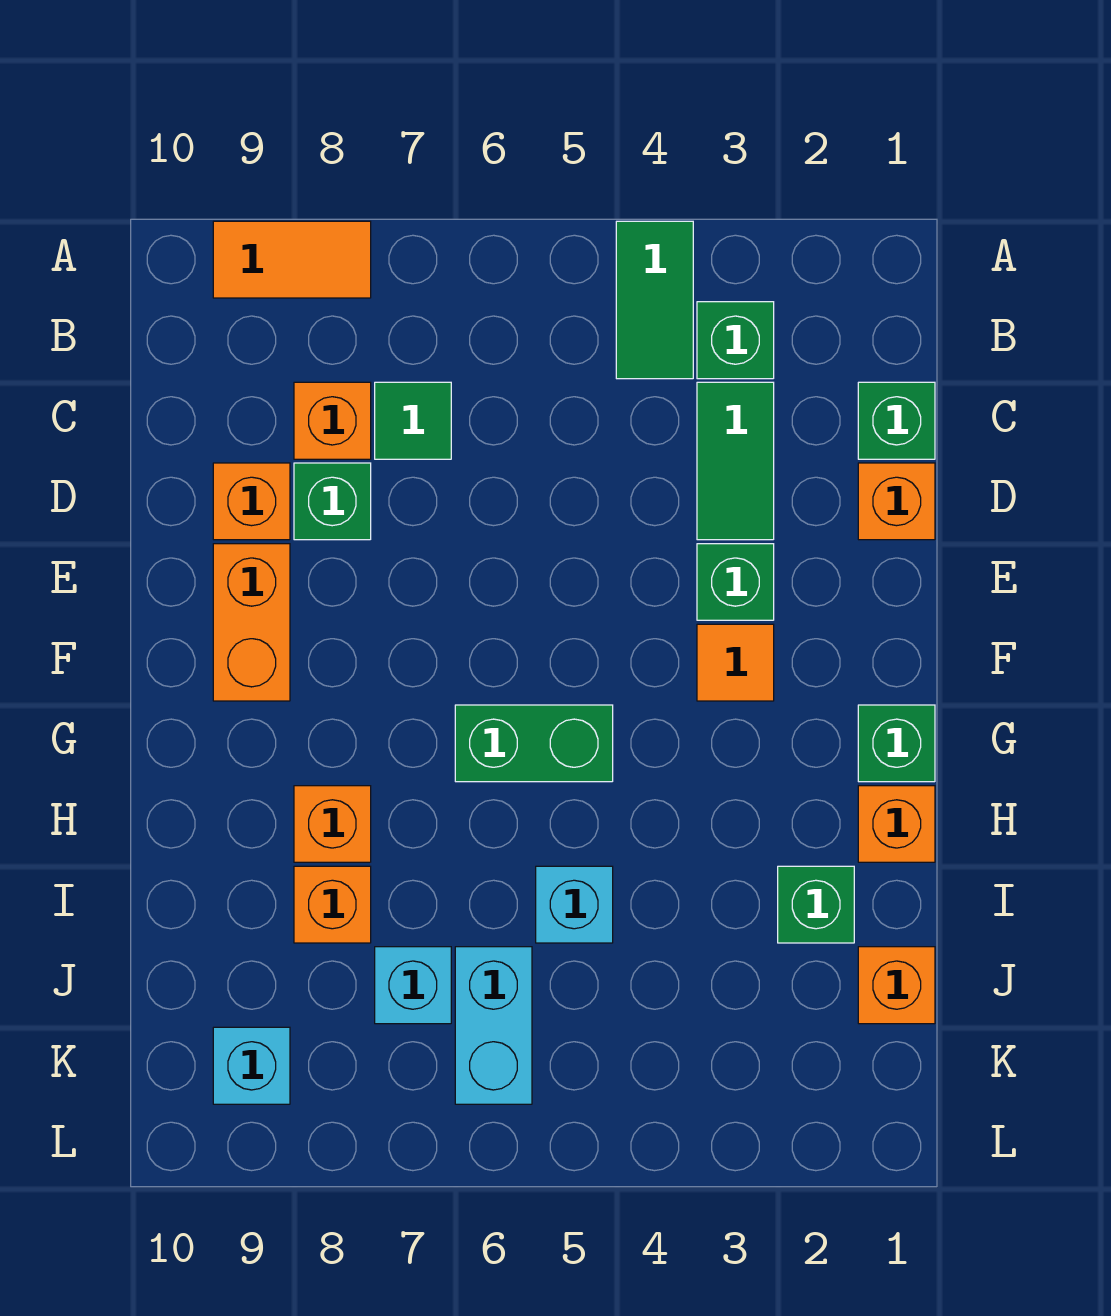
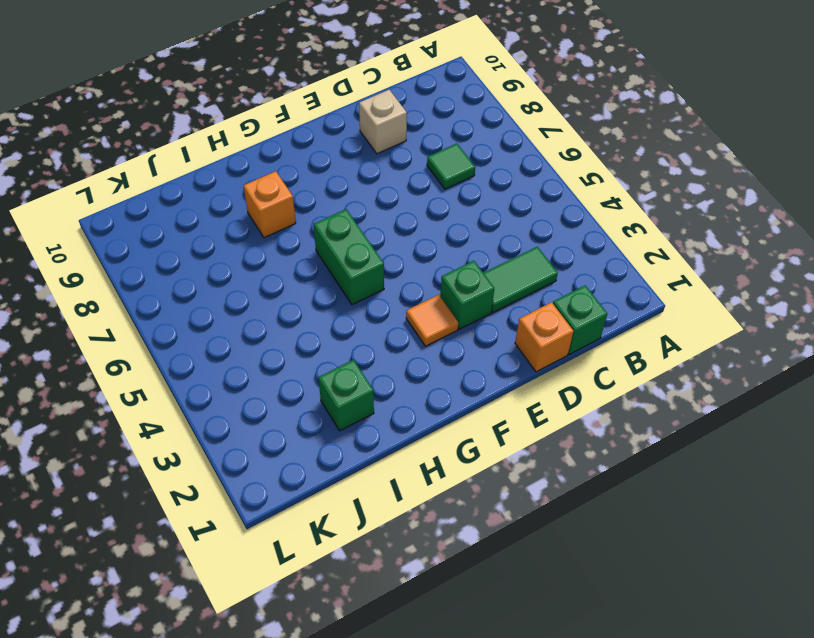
tan 1x1 brick [359,90,407,154] -> orange 1x1 brick [213,463,290,540]
none -> green 1x2 tile [616,221,693,379]
none -> orange 1x2 tile [213,221,371,298]
none -> green 1x1 brick [697,302,774,379]

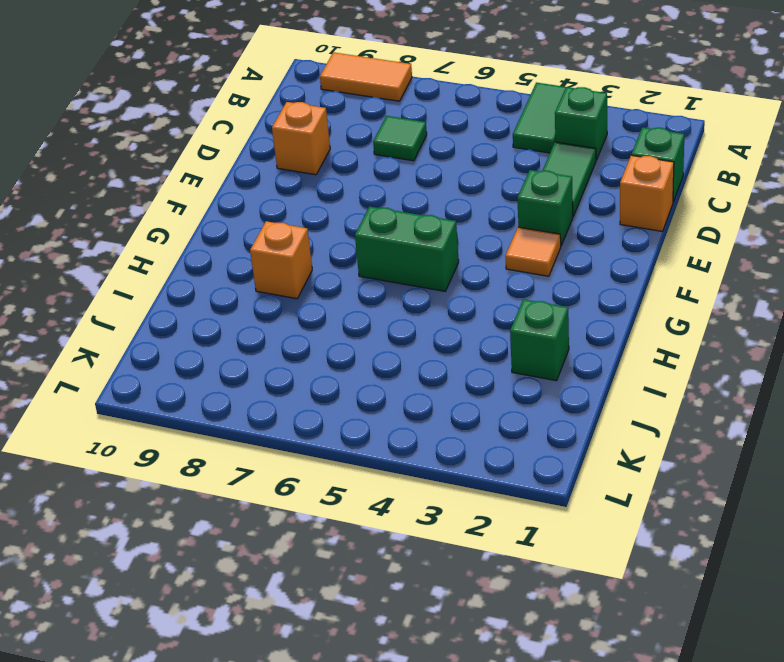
none -> orange 1x1 brick [294,382,371,459]
none -> green 1x1 brick [294,463,371,540]
none -> orange 1x2 brick [213,544,290,701]

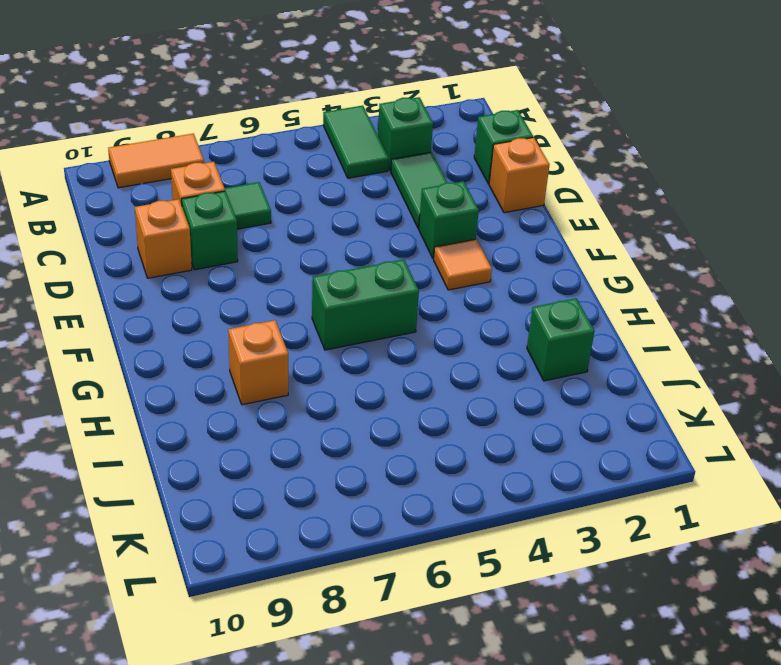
none -> orange 1x2 brick [213,544,290,701]
none -> green 1x1 brick [858,705,935,782]
none -> orange 1x1 brick [858,786,935,862]

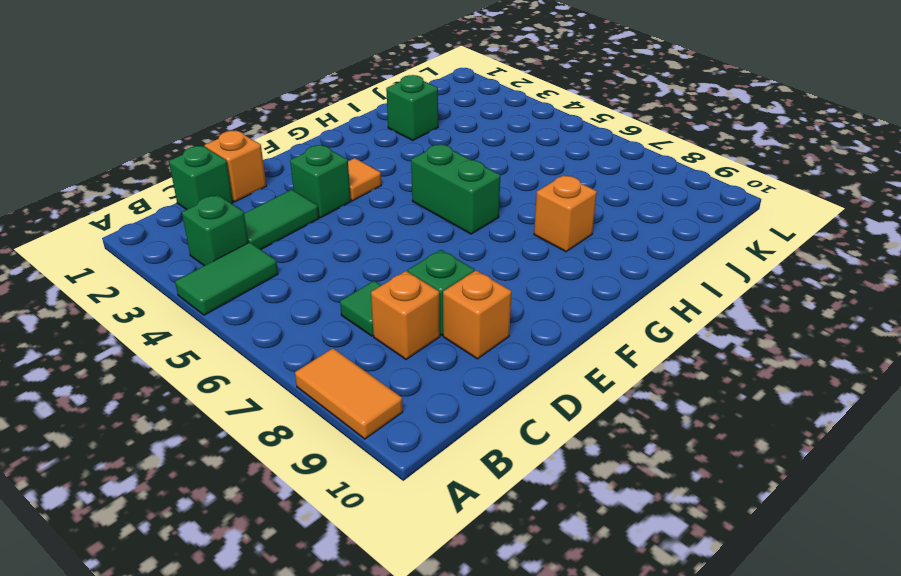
none -> orange 1x2 brick [213,544,290,701]
none -> green 1x1 brick [858,705,935,782]
none -> orange 1x1 brick [858,786,935,862]

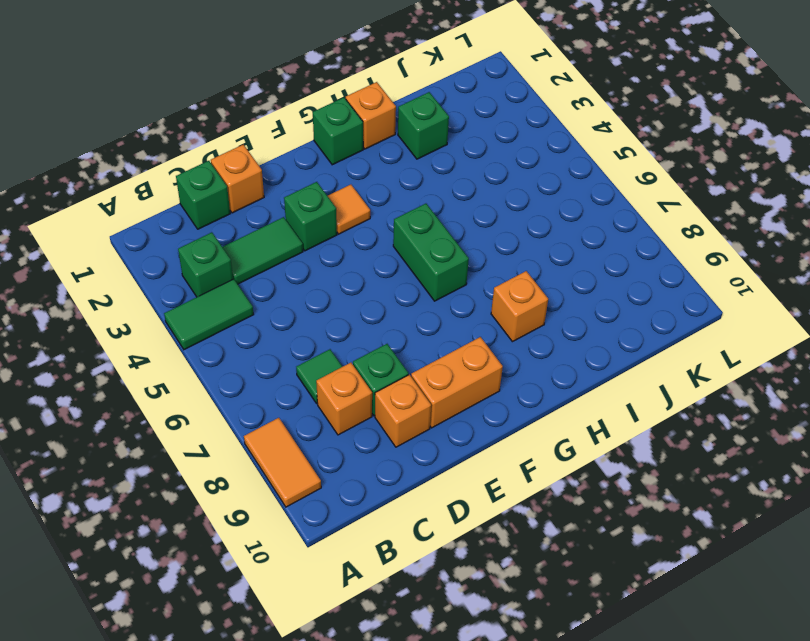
none -> cyan 1x1 brick [536,866,613,943]
none -> orange 1x1 brick [294,866,371,943]
none -> orange 1x1 brick [858,947,935,1024]

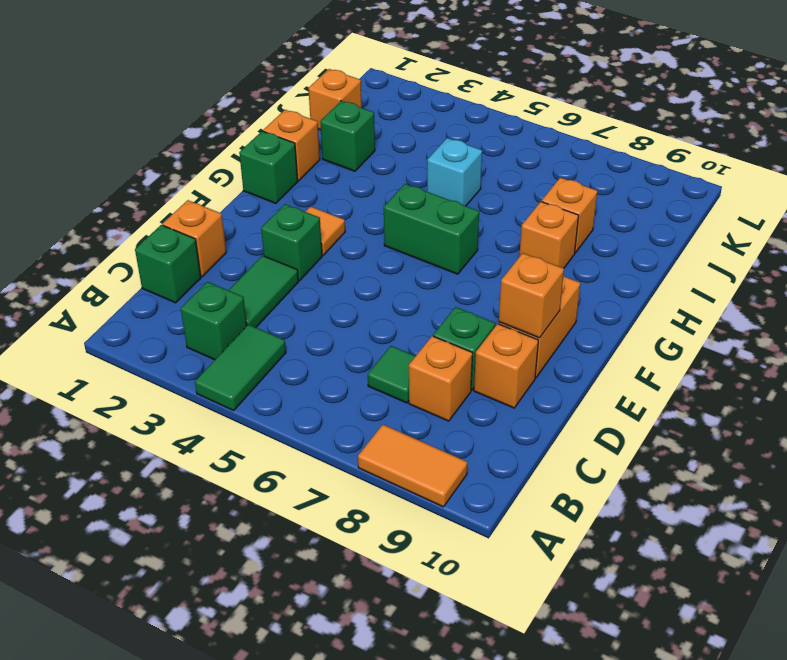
orange 1x1 brick [499,253,564,338] -> none
none -> cyan 1x2 brick [455,947,532,1104]
none -> cyan 1x1 brick [375,947,451,1024]
none -> cyan 1x1 brick [213,1027,290,1104]

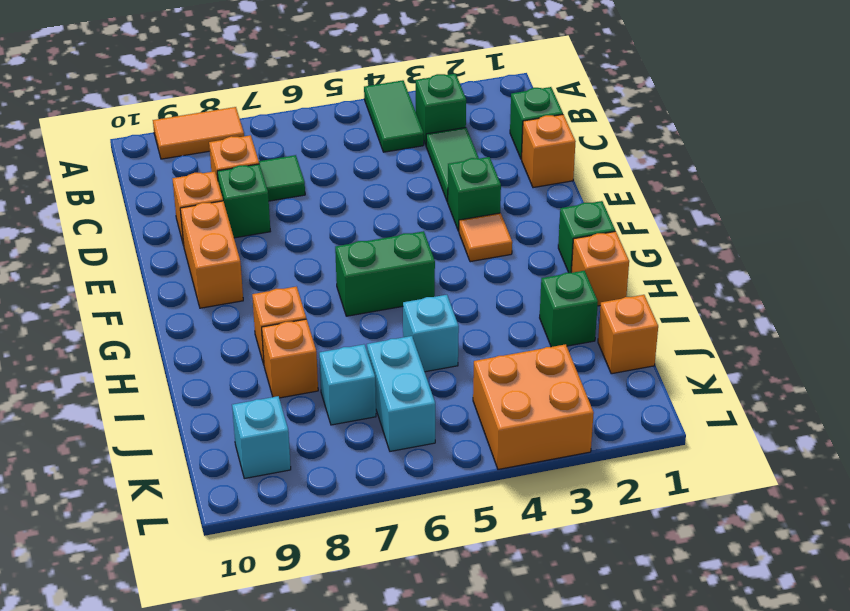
orange 2x2 brick [473,344,594,469] -> none

